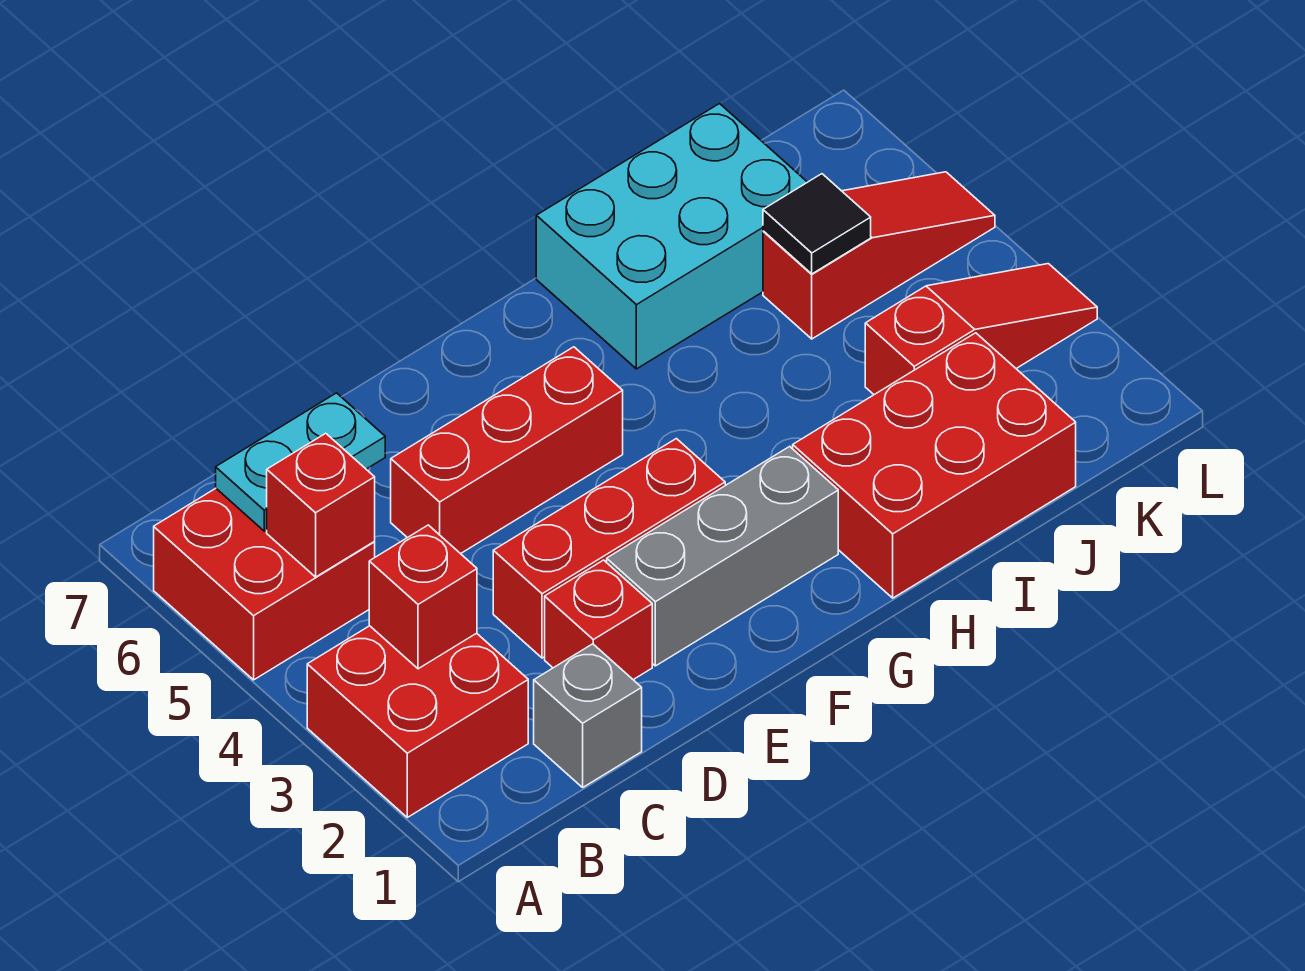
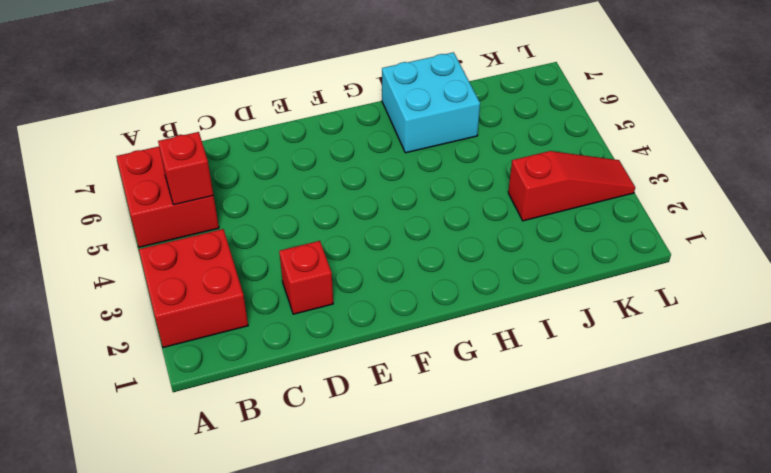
cyan 2x2 brick [382,52,480,153] -> cyan 2x3 brick [536,104,807,369]
none -> grey 1x1 brick [534,644,642,787]
none -> red 1x3 brick [493,439,725,658]
none -> red 1x3 brick [391,347,623,554]

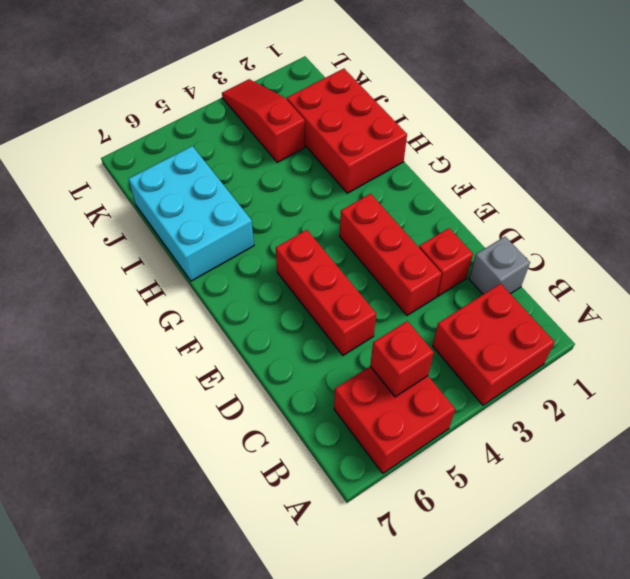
none -> grey 1x3 brick [607,446,838,666]
none -> red 1x3 slope [763,172,995,339]
none -> red 1x1 brick [369,525,477,669]

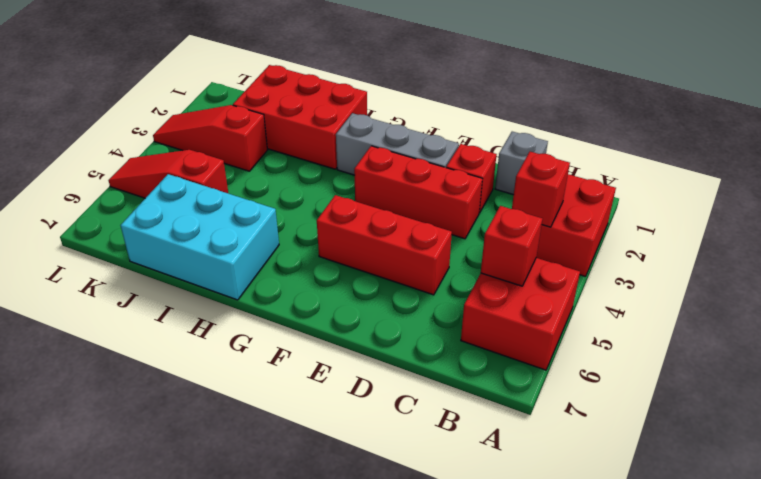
none -> cyan 1x2 plate [216,393,385,531]
none -> black 1x1 tile [763,174,871,274]

